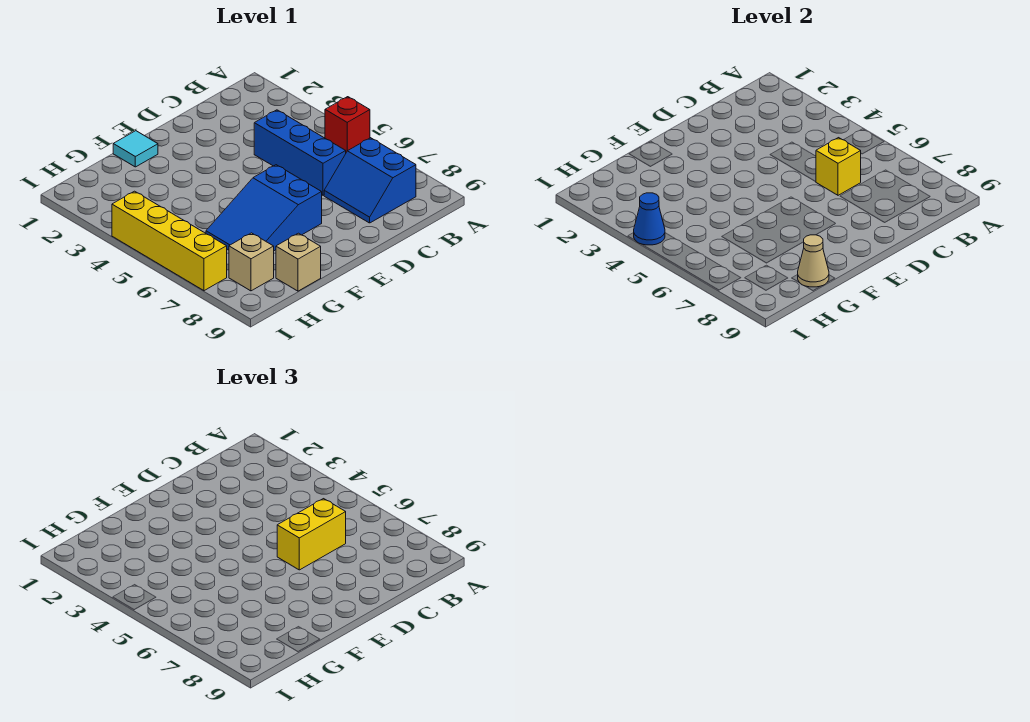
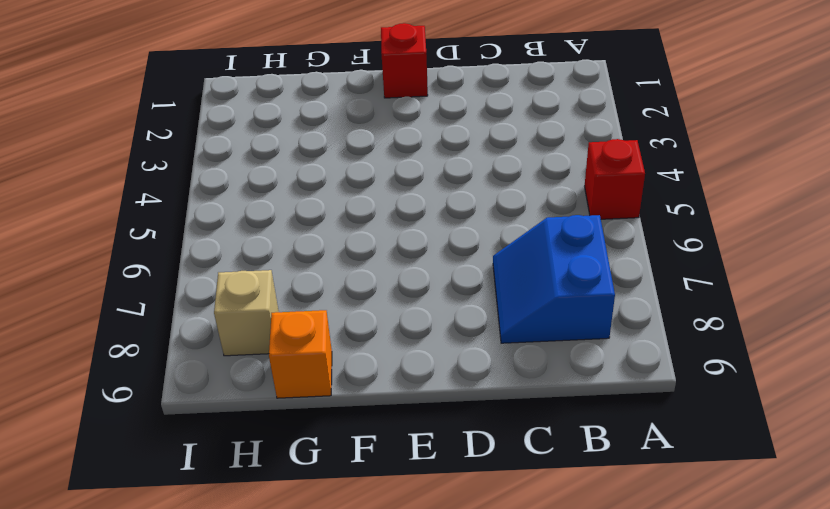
red 1x1 brick [381,23,428,98] -> none
orange 1x1 brick [269,310,332,398] -> tan 1x1 brick [276,233,321,291]
none -> blue 1x3 brick [254,110,346,195]
none -> blue 2x3 slope [206,165,322,251]
none -> cyan 1x1 tile [113,131,158,167]

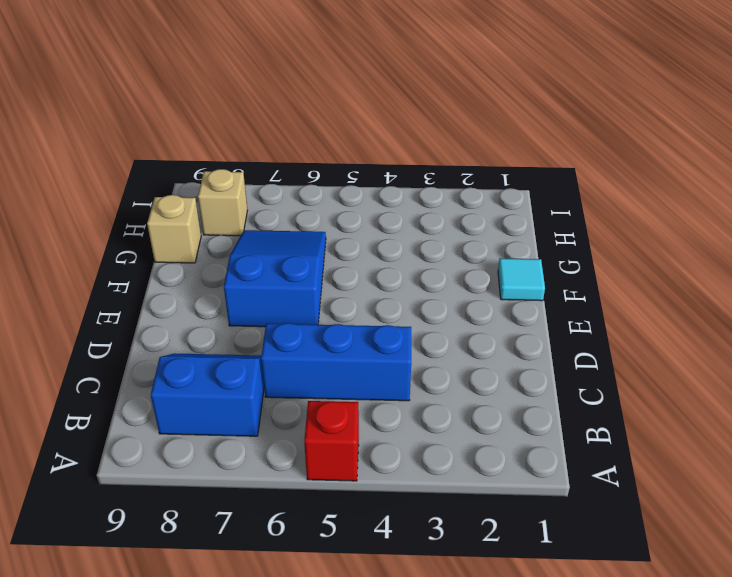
none -> yellow 1x4 brick [112,191,227,291]
none -> yellow 1x1 brick [816,138,861,195]
none -> tan 1x1 cone [798,235,829,287]

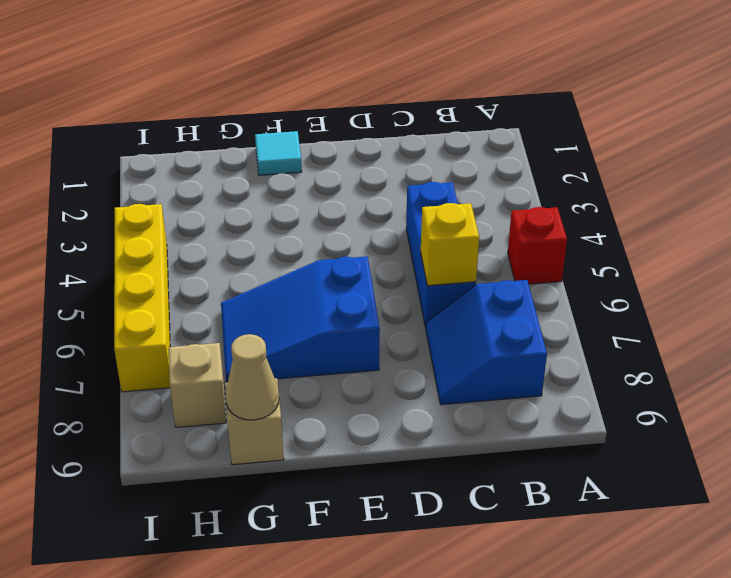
none -> blue 1x1 cone [634,193,665,245]
none -> yellow 1x2 brick [277,499,346,570]

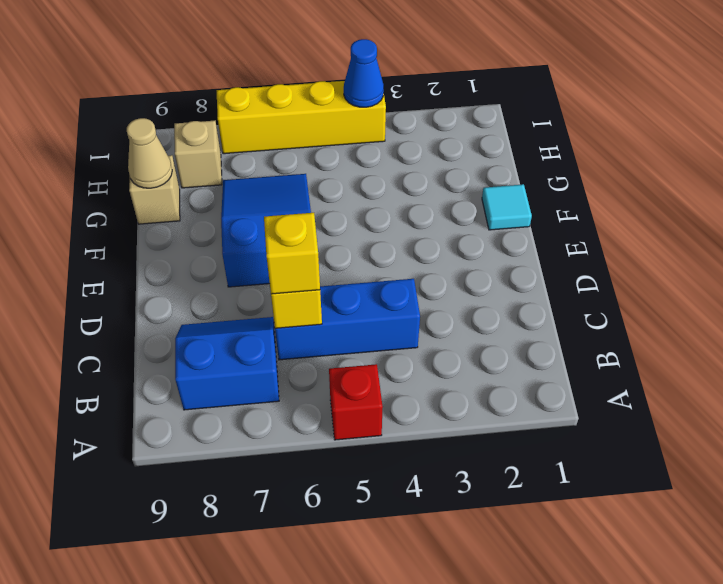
yellow 1x1 brick [264,213,320,294] -> yellow 1x2 brick [277,499,346,570]

